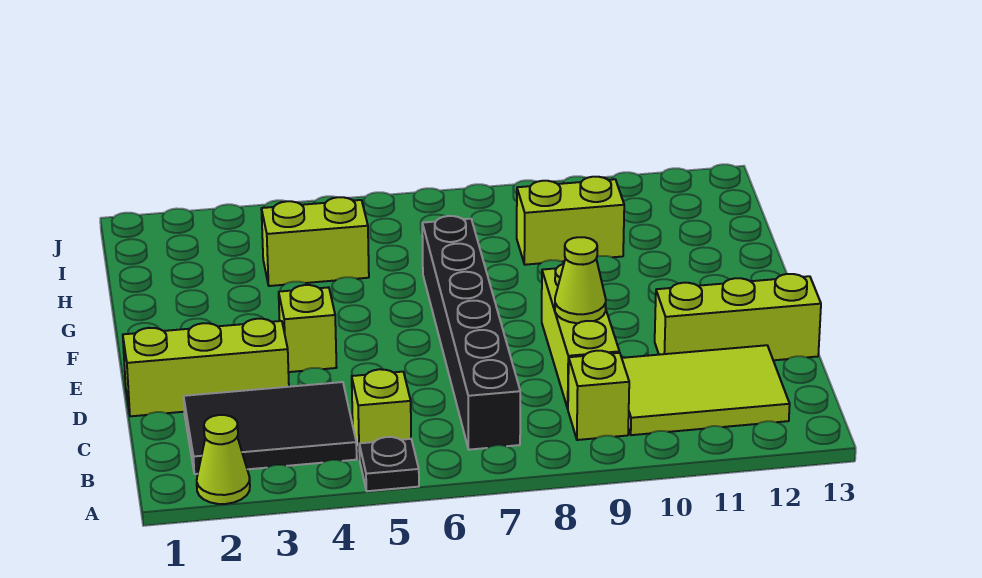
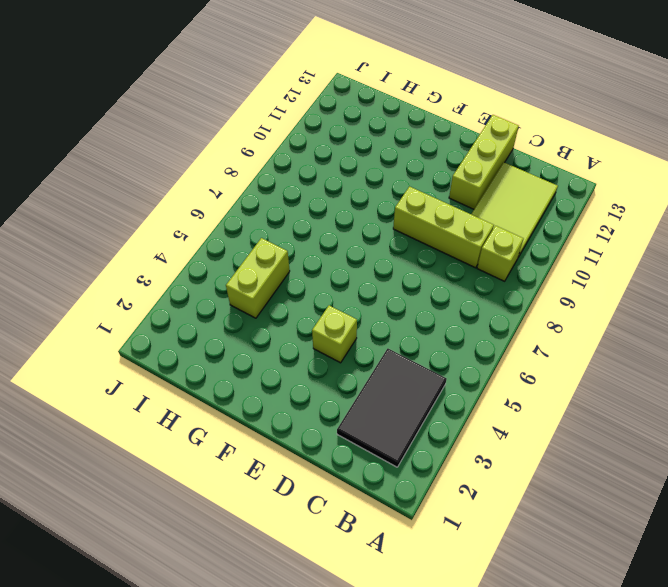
none -> lime 1x1 cone [197,415,250,504]
none -> black 1x1 plate [359,437,419,491]
none -> lime 1x1 brick [352,369,411,459]

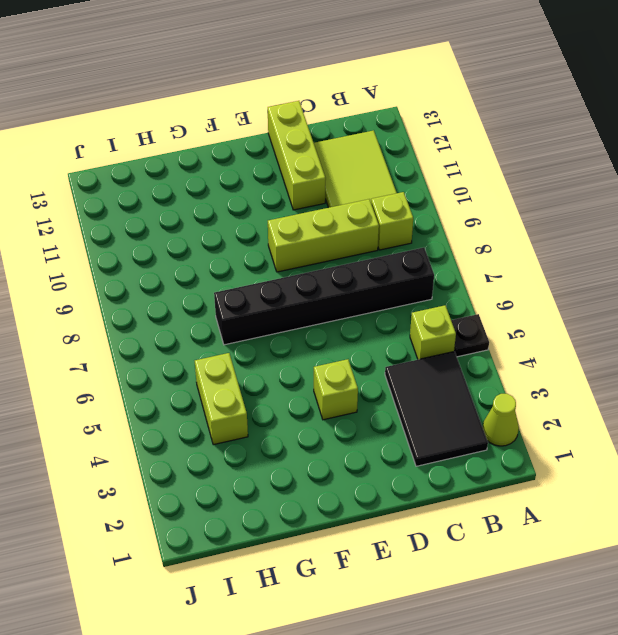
none -> lime 1x3 brick [123,319,289,416]
none -> lime 1x2 brick [517,177,624,265]
none -> lime 1x1 cone [555,237,606,323]

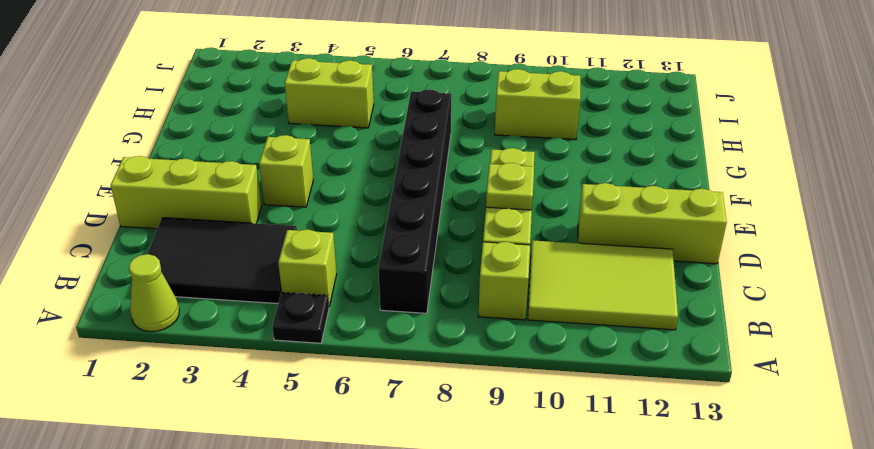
lime 1x1 plate [486,163,534,210] -> lime 1x1 cone [555,237,606,323]

